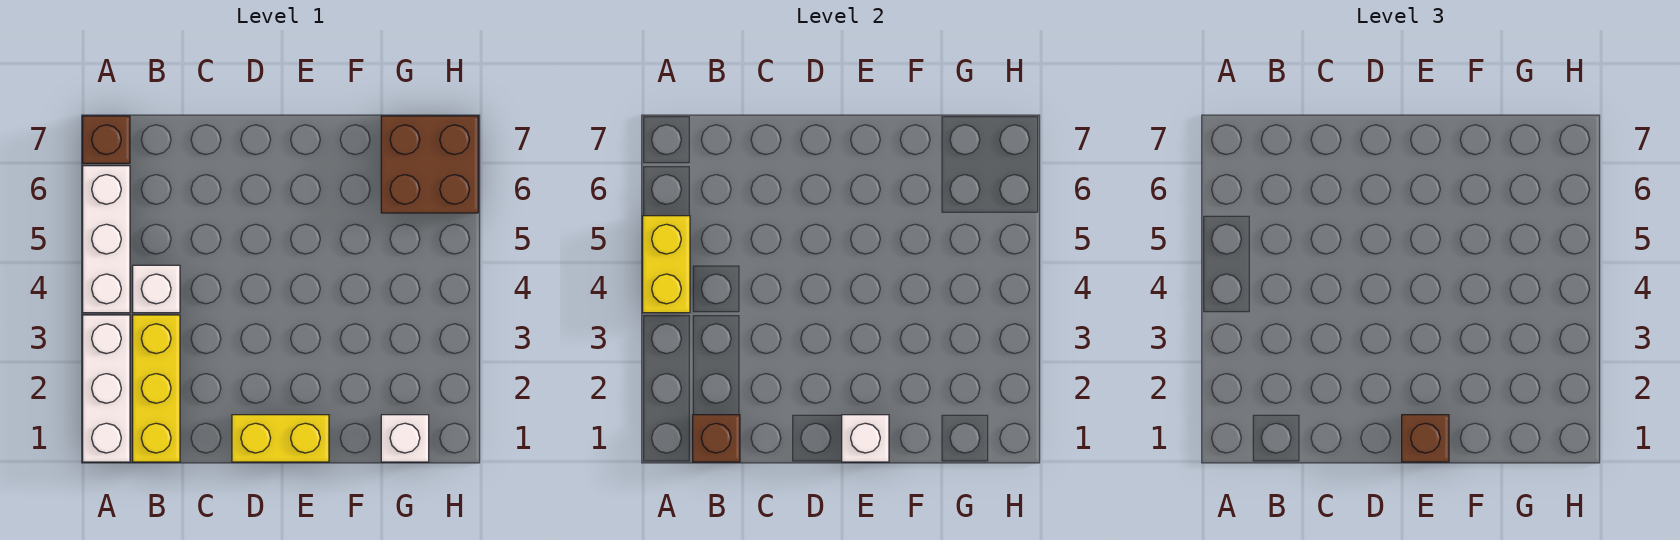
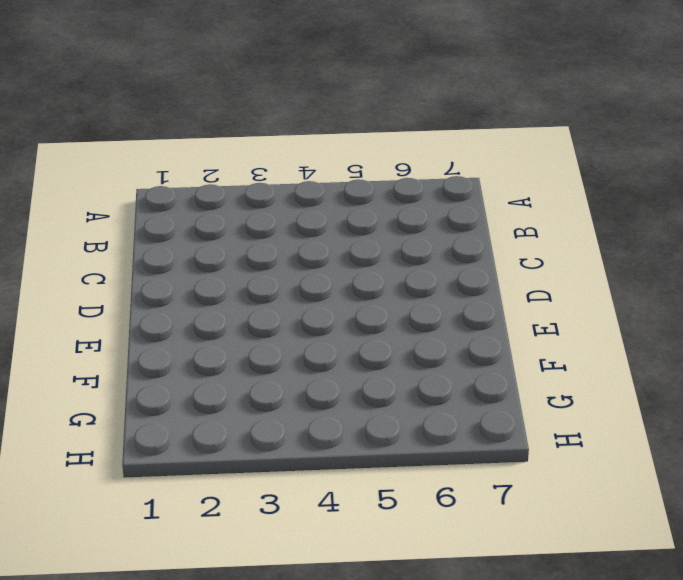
none -> white 1x3 brick [83,315,130,462]
none -> white 1x3 brick [83,166,130,313]
none -> brown 1x1 brick [83,116,130,163]

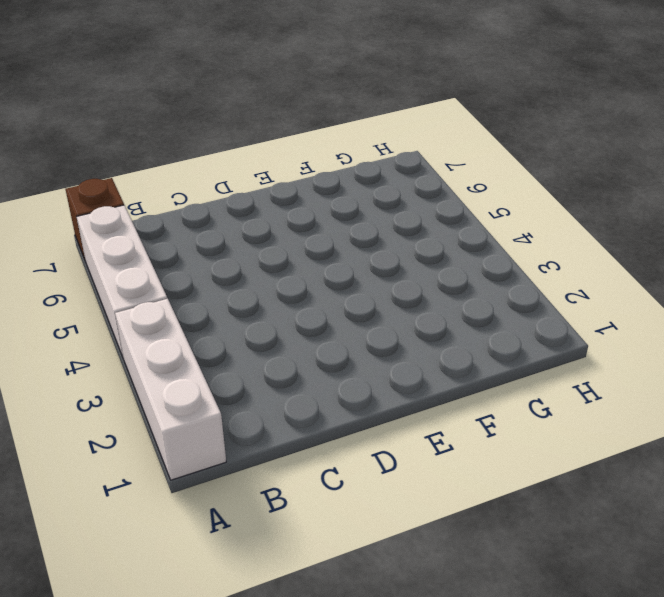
none -> yellow 1x3 brick [133,315,180,462]
none -> white 1x1 brick [133,265,180,313]
none -> yellow 1x2 brick [232,415,329,462]

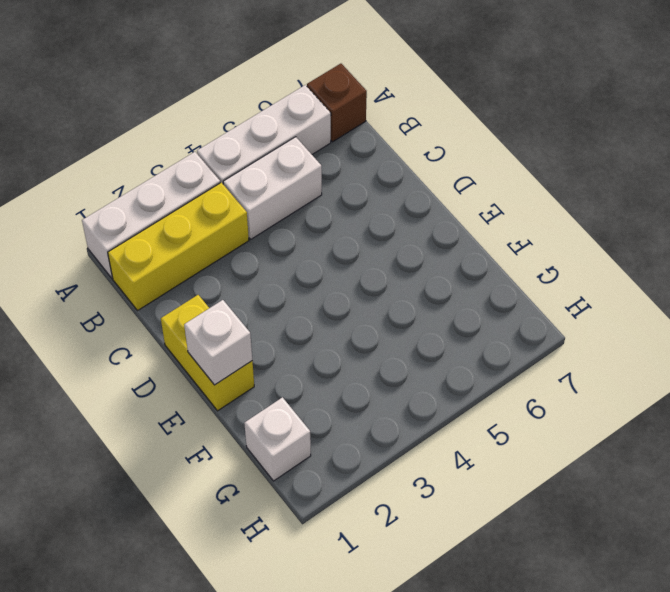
white 1x2 brick [223,137,322,239] -> white 1x1 brick [133,265,180,313]
none -> brown 2x2 brick [381,116,478,213]
none -> yellow 1x2 brick [643,216,690,313]
none -> brown 1x1 brick [693,415,740,462]

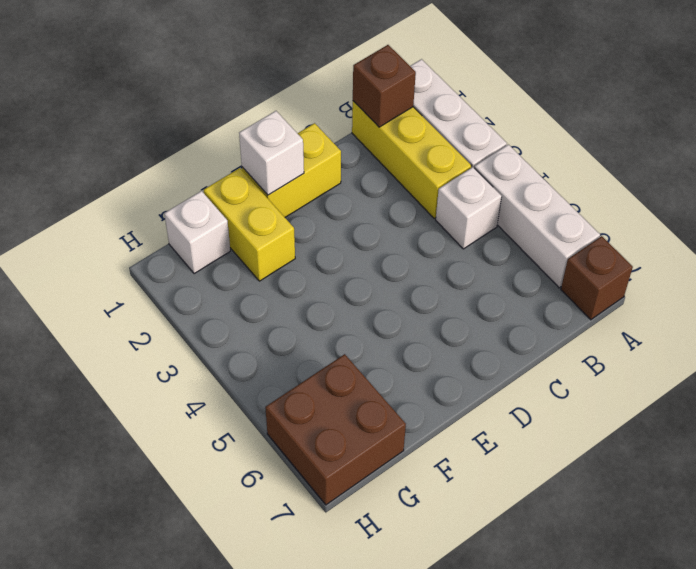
yellow 1x2 brick [204,168,295,281] -> yellow 1x2 brick moved to [643,216,690,313]
none -> brown 1x1 brick [1402,415,1449,462]

